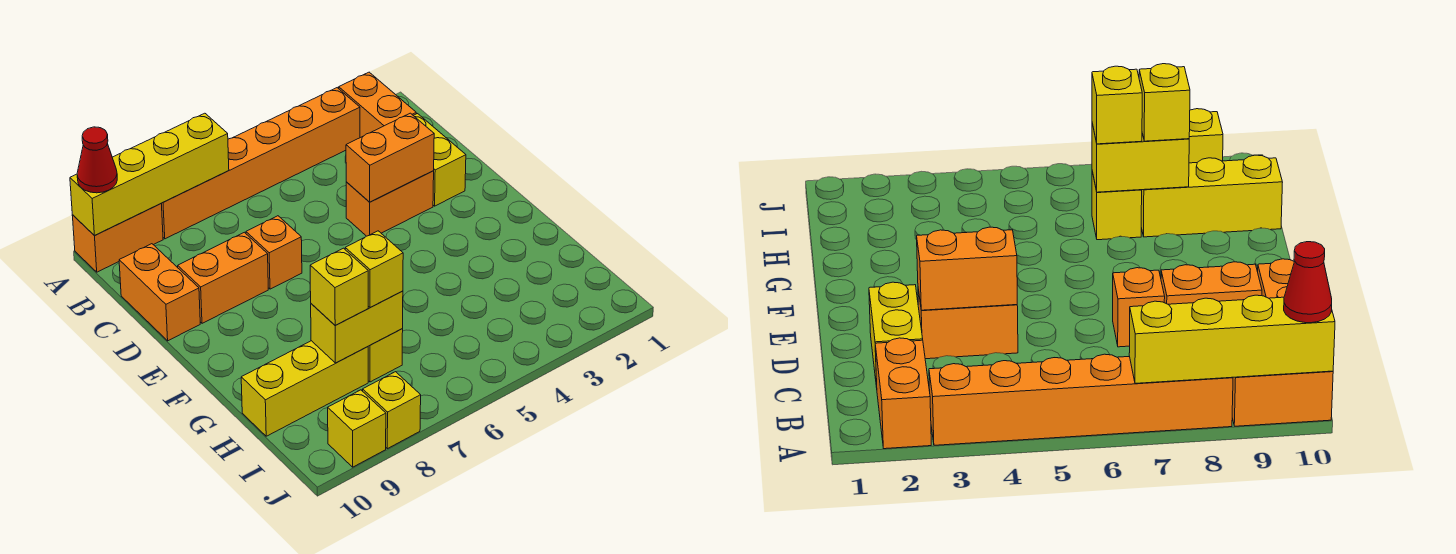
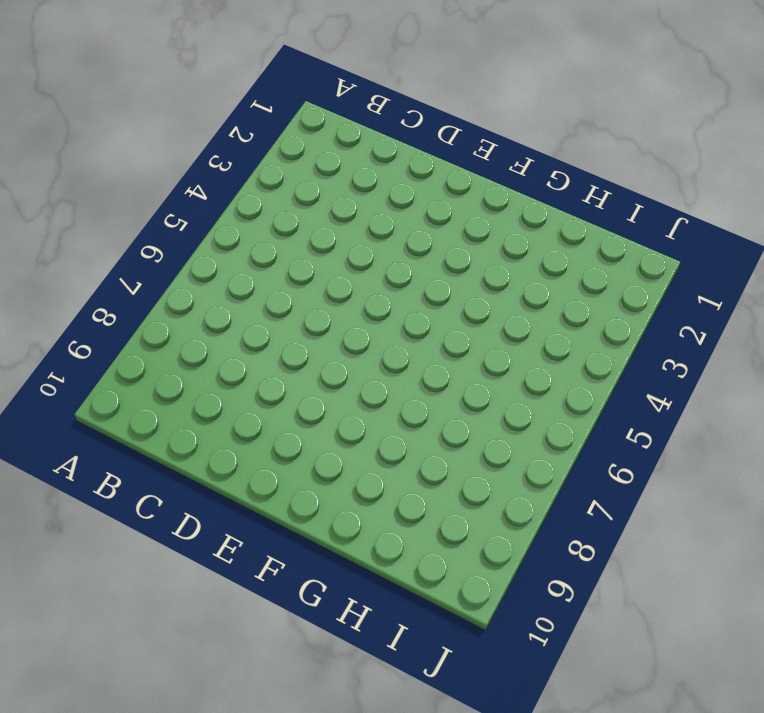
none -> orange 1x2 brick [339,72,416,138]
none -> orange 1x6 brick [161,88,360,239]
none -> orange 1x2 brick [72,204,163,272]

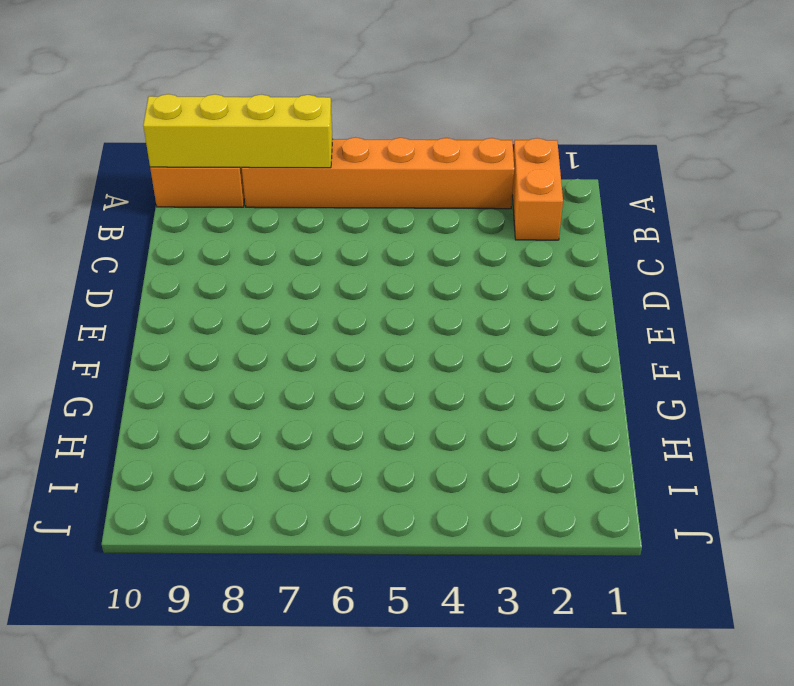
none -> yellow 1x2 brick [413,114,466,206]
none -> orange 1x2 brick [119,244,200,341]
none -> orange 1x2 brick [346,171,434,236]

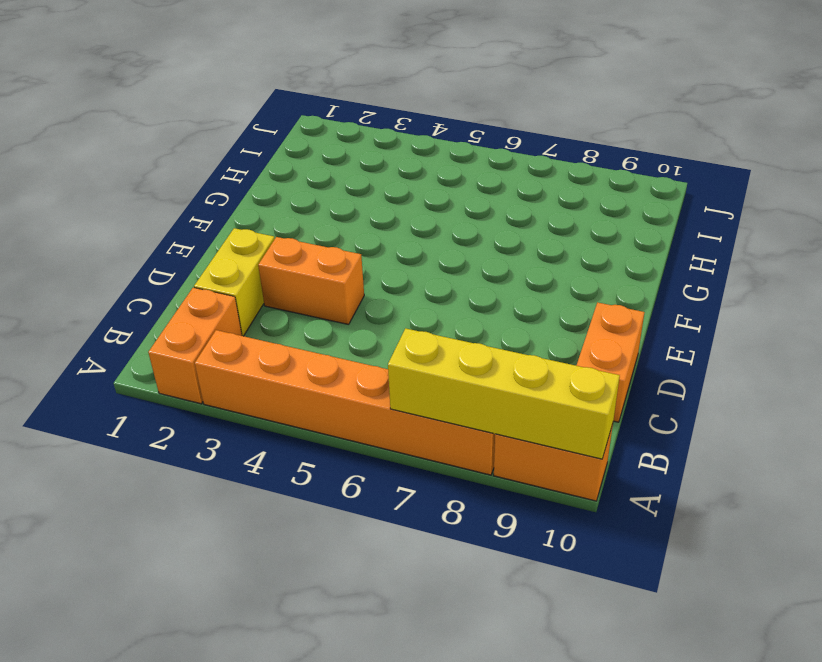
none -> orange 1x1 brick [246,216,302,289]
none -> orange 1x2 brick [178,232,268,323]
none -> yellow 1x1 brick [368,329,403,382]

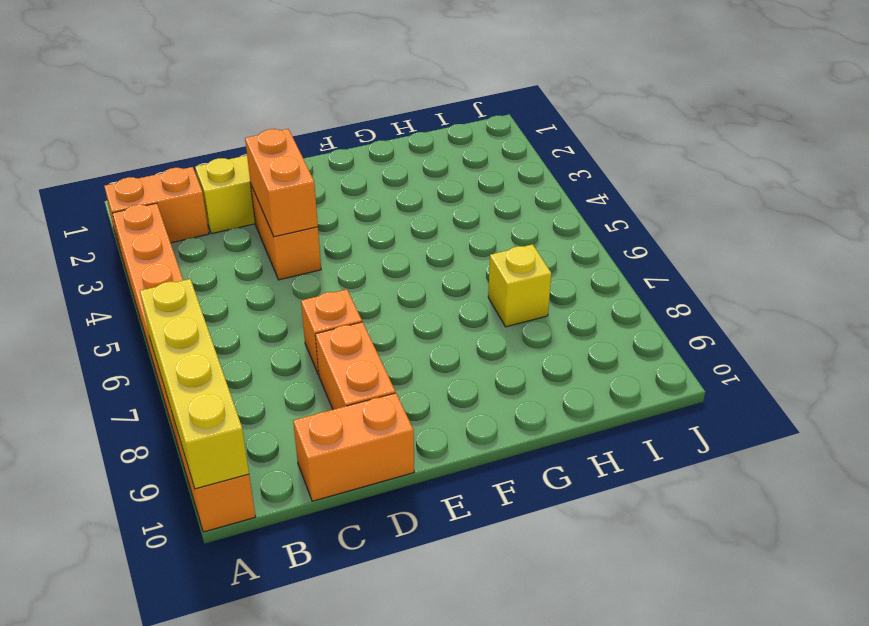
none -> yellow 1x3 brick [241,341,368,436]
none -> yellow 1x1 brick [363,372,421,449]
none -> yellow 1x1 brick [328,390,386,467]

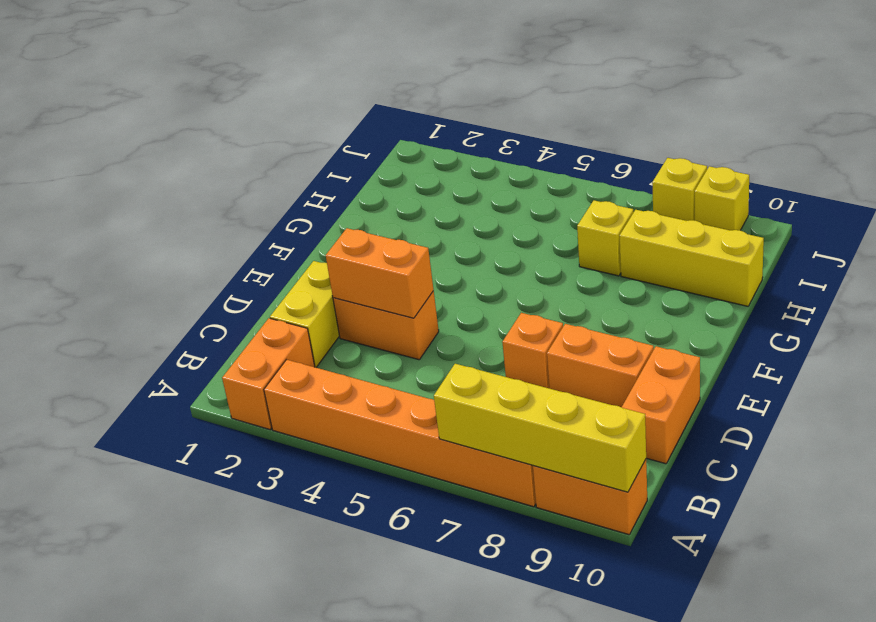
none -> yellow 1x2 brick [311,291,403,363]
none -> red 1x1 cone [77,127,117,193]
none -> yellow 1x1 brick [345,231,403,308]

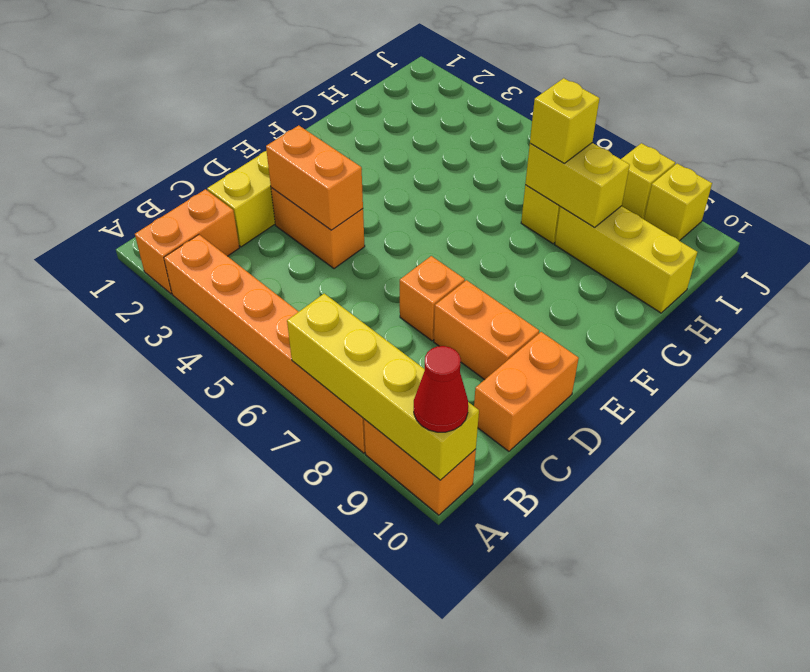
none -> yellow 1x1 brick [310,248,368,325]

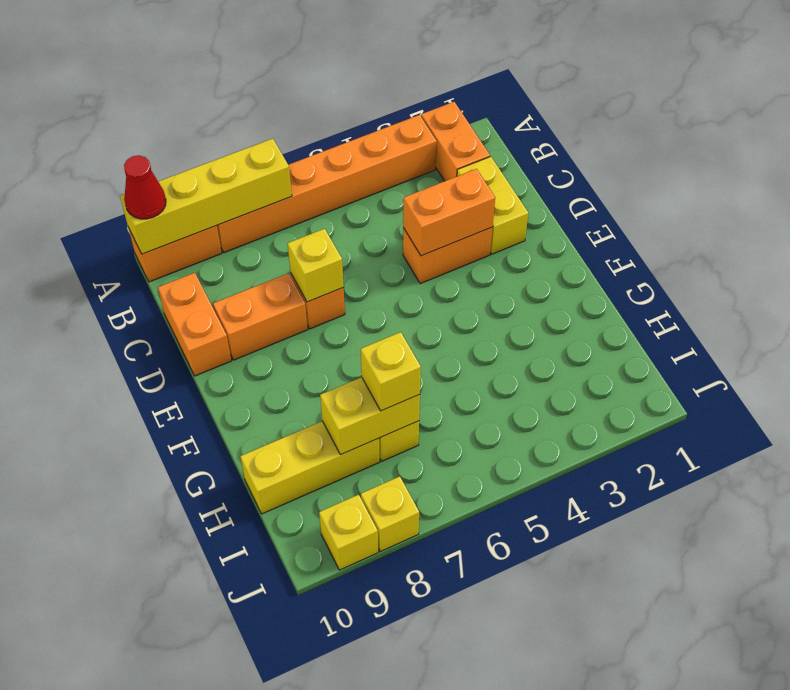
yellow 1x1 brick [287,229,344,302] -> yellow 1x1 brick moved to [310,248,368,325]

